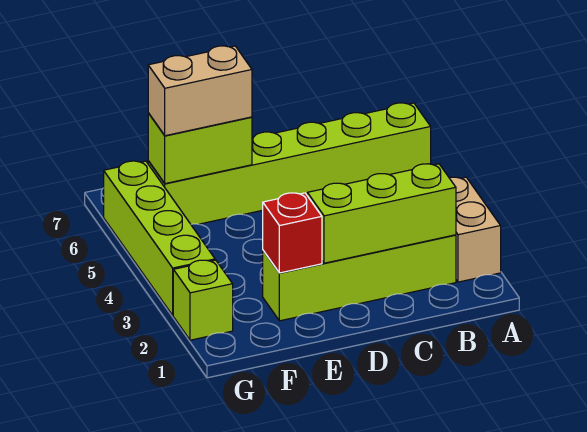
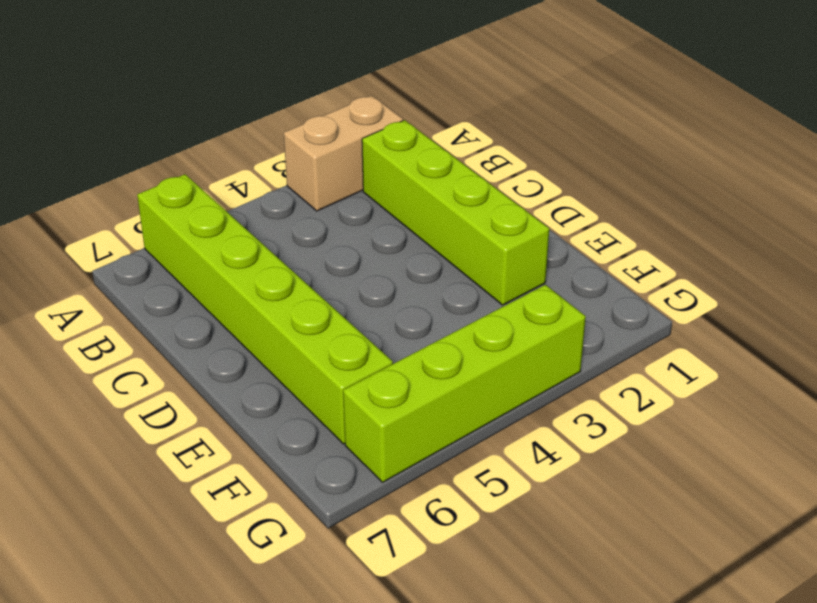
none -> lime 1x1 brick [173,260,233,340]
none -> lime 1x3 brick [307,164,456,263]

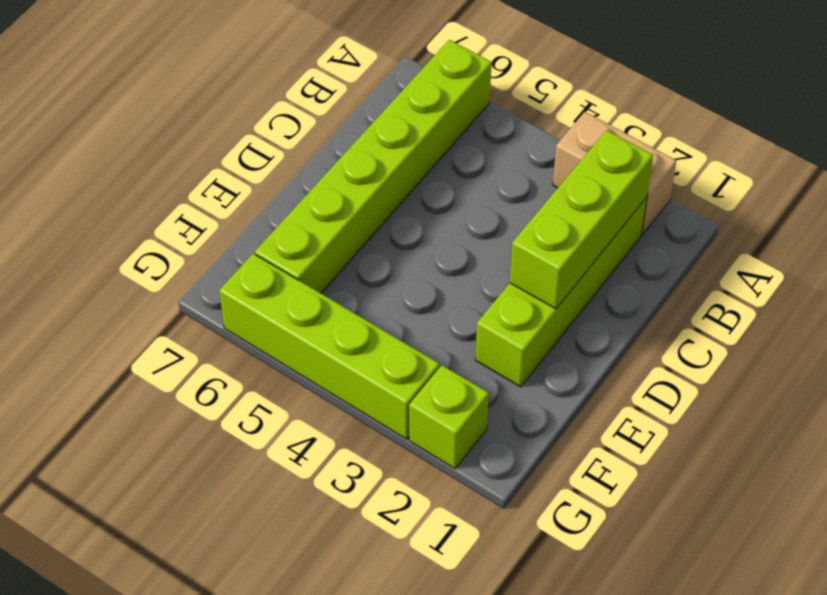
none -> red 1x1 brick [263,193,322,273]
none -> lime 1x2 brick [148,113,252,184]

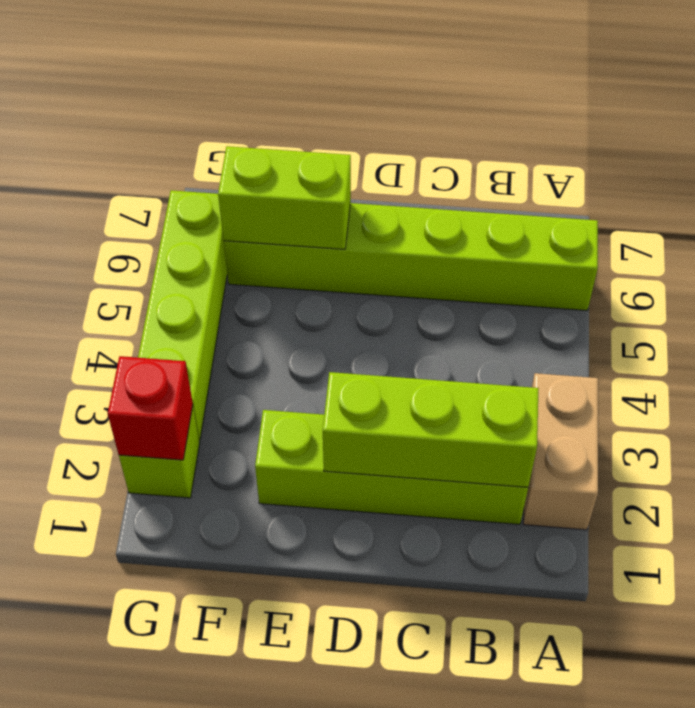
red 1x1 brick [108,356,193,460] -> red 1x1 brick moved to [263,193,322,273]
none -> tan 1x2 brick [148,46,252,136]

